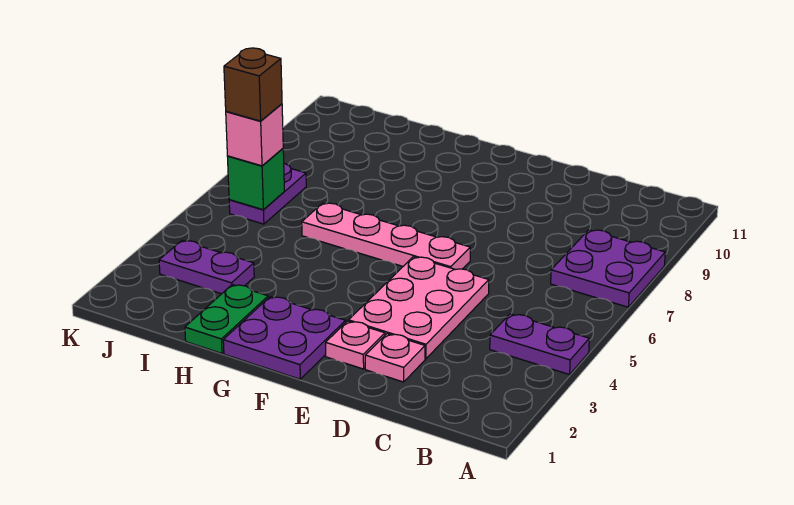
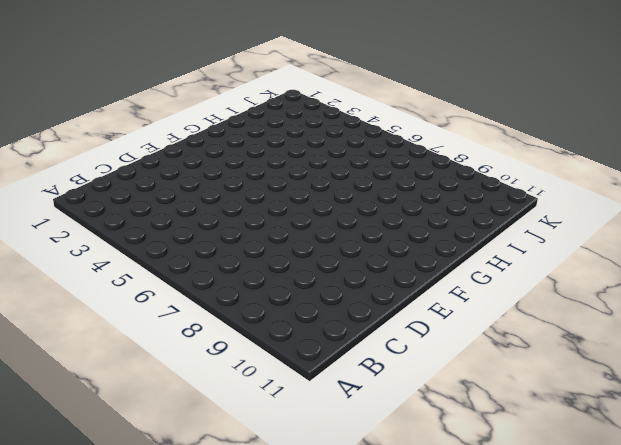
none -> purple 1x2 plate [490,314,589,375]
none -> purple 2x2 plate [551,230,665,307]
none -> pink 1x1 plate [365,334,425,382]

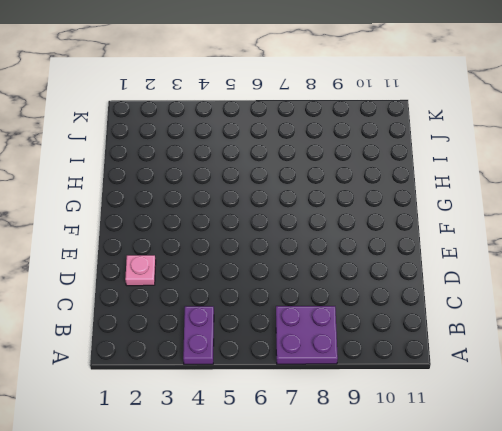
none -> pink 2x3 plate [349,257,489,359]
none -> pink 1x1 plate [326,321,385,369]
none -> pink 1x4 plate [302,203,470,269]

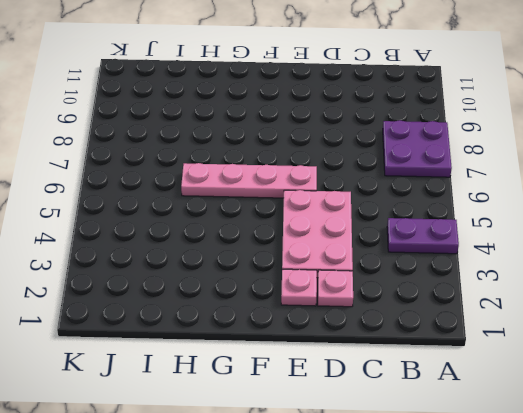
none -> purple 2x2 plate [223,297,346,379]
none -> green 1x2 plate [185,285,268,353]
none -> purple 1x2 plate [159,241,254,294]

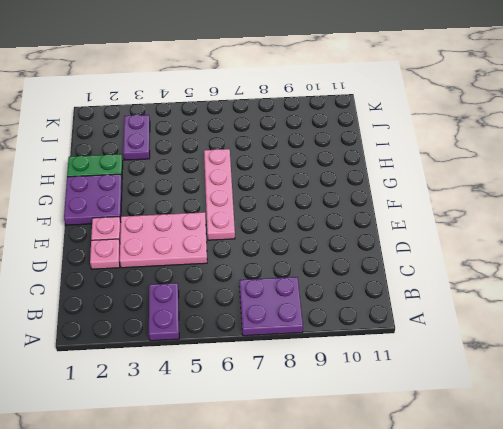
none -> purple 1x2 plate [229,164,306,224]
none -> green 1x1 brick [227,149,284,210]
none -> pink 1x1 brick [226,104,283,166]

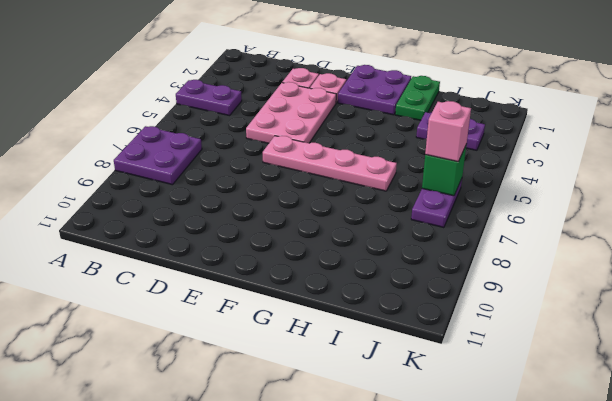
none -> brown 1x1 brick [224,48,282,121]

